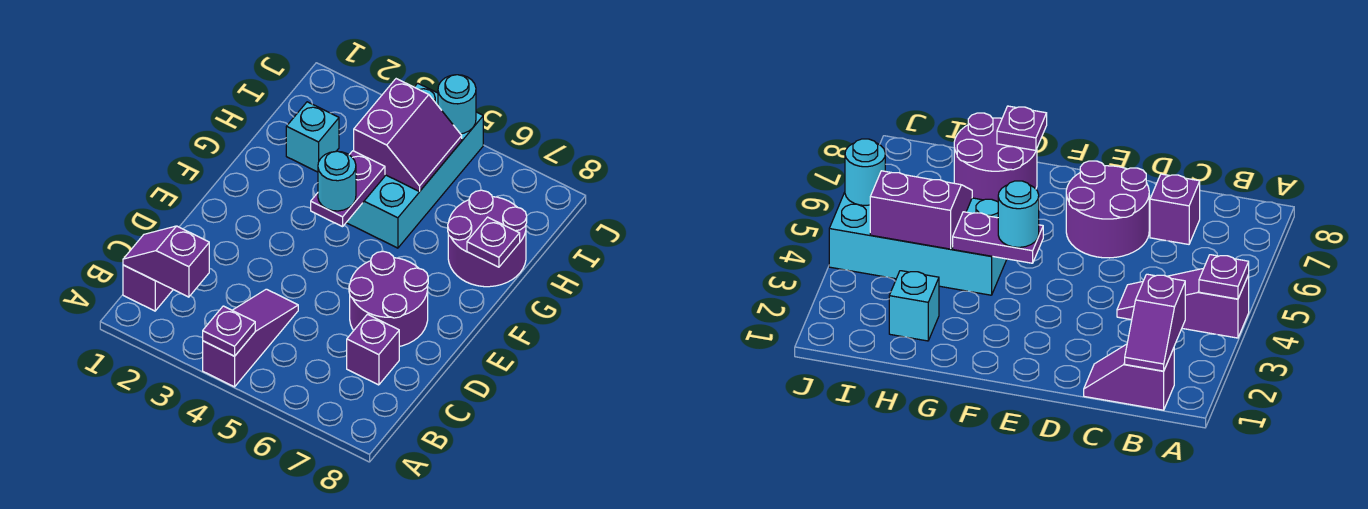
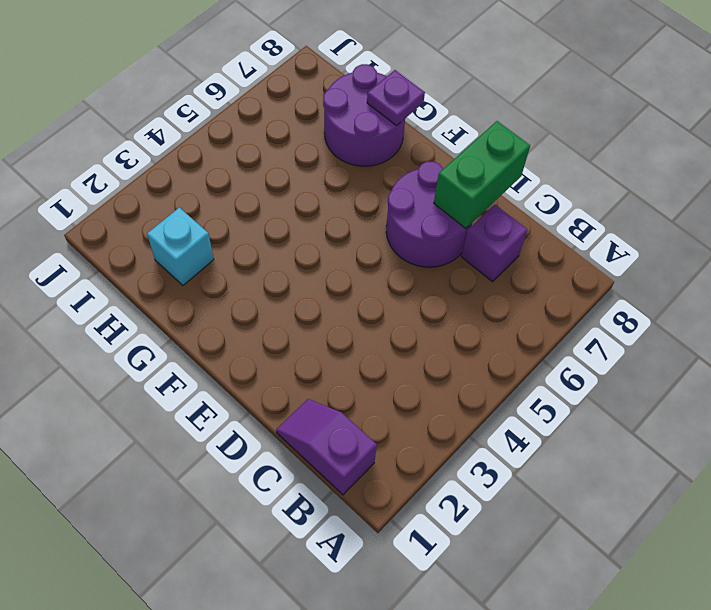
green 1x2 brick [434,121,530,228] -> none
none -> purple 1x3 slope [203,289,298,387]
none -> cyan 2x4 brick [346,83,483,248]
none -> purple 1x1 plate [203,306,255,356]

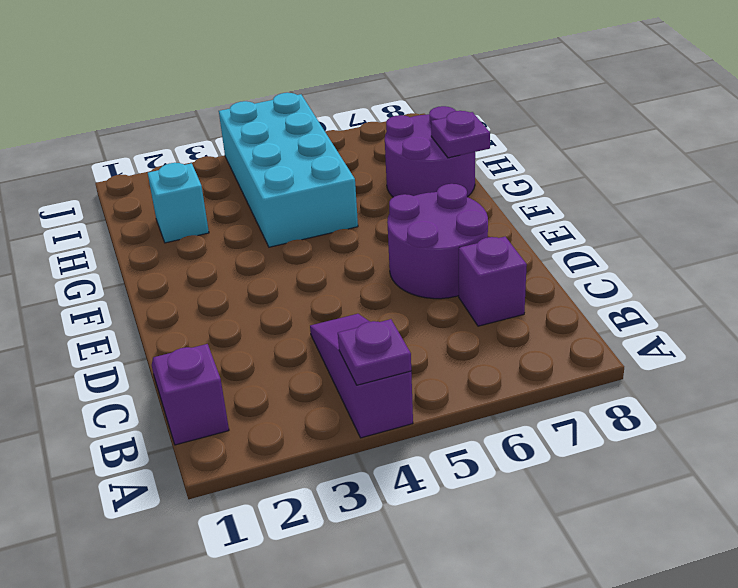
none -> purple 1x2 slope [123,226,209,297]
none -> purple 1x2 plate [311,151,385,227]
none -> purple 2x2 slope [354,79,462,191]

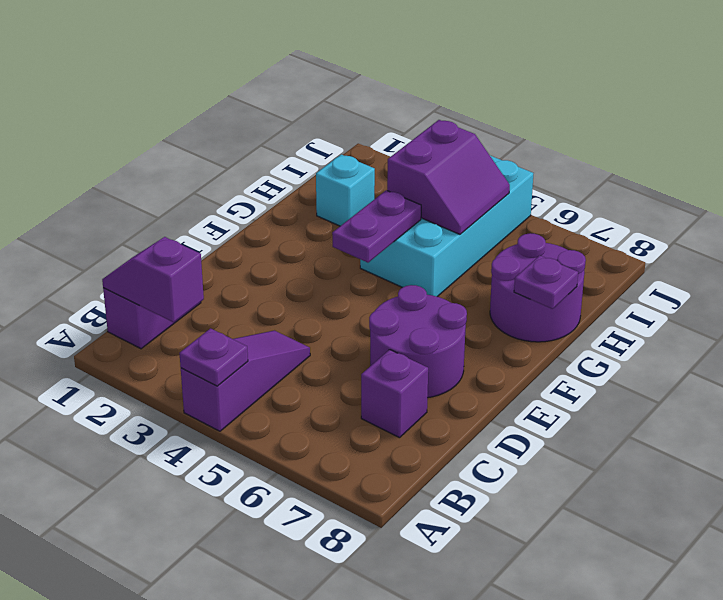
none -> cyan 1x1 round brick [438,75,476,134]
none -> cyan 1x1 round brick [318,151,356,211]

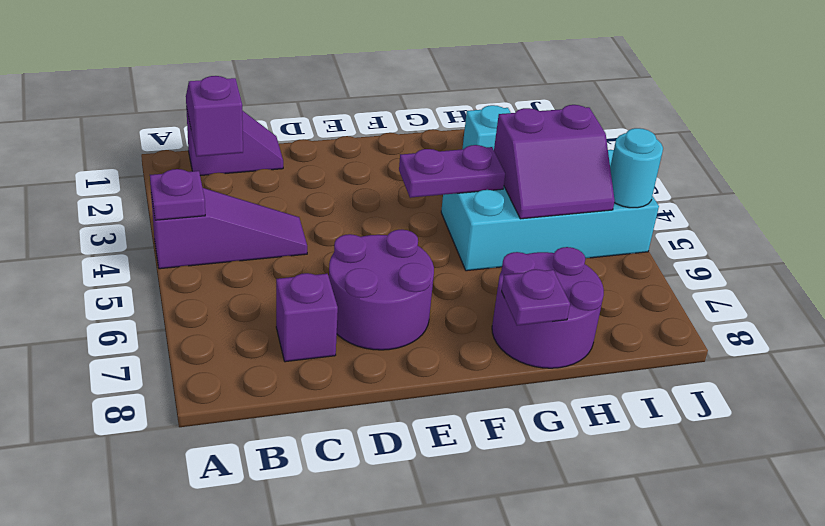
none -> cyan 1x1 round brick [318,151,356,211]

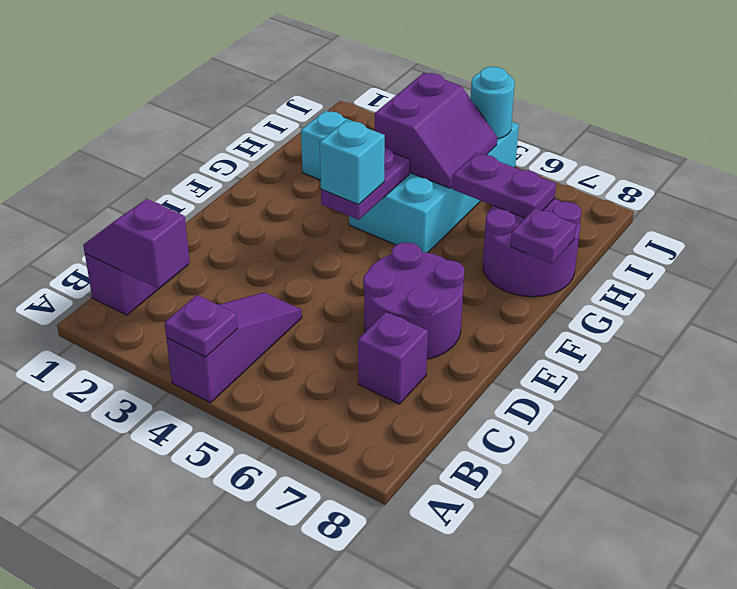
cyan 1x1 brick [320,120,385,205] -> cyan 1x1 round brick [318,151,356,211]
purple 1x2 plate [452,153,556,218] -> none

